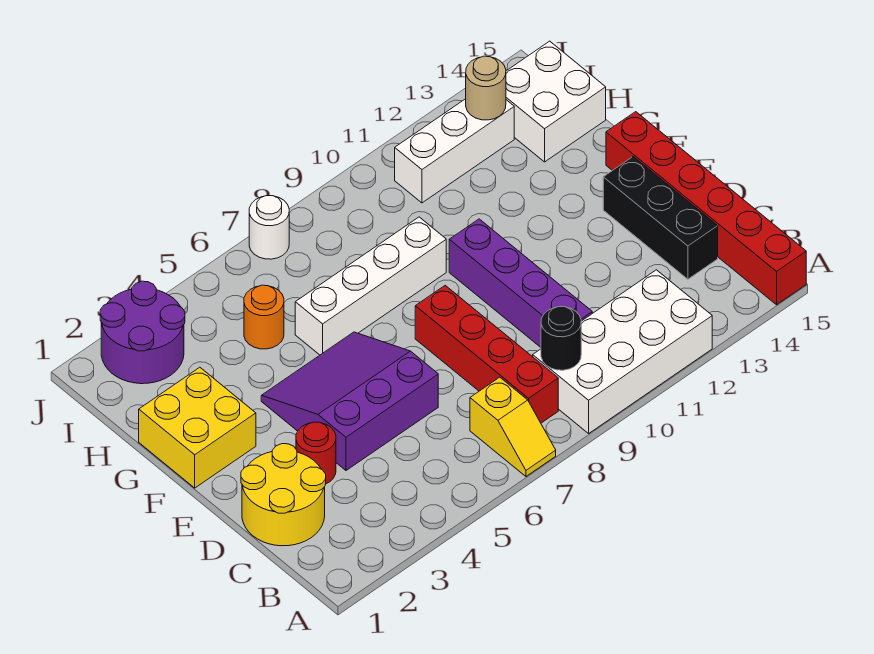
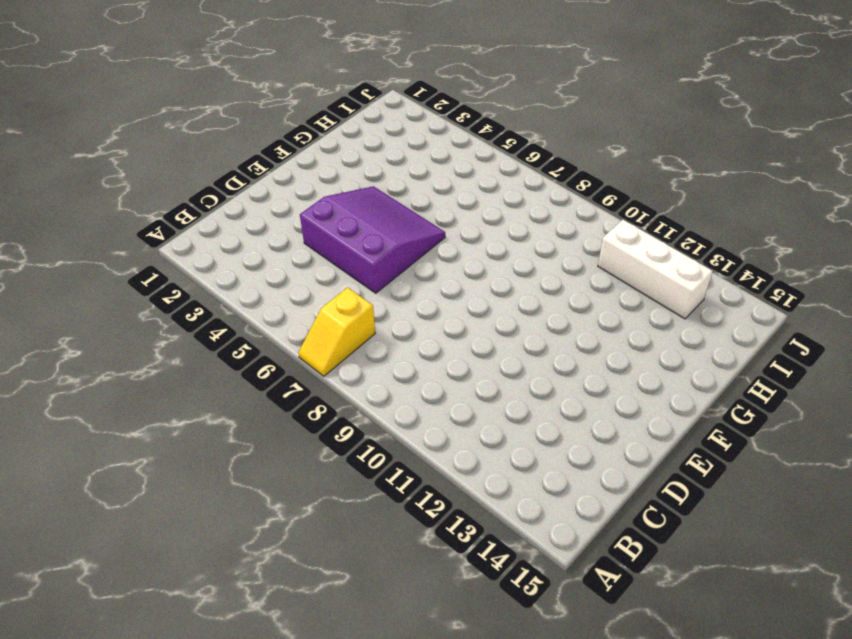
none -> white 2x4 brick [533,270,712,433]
none -> red 1x6 brick [606,112,806,305]
none -> red 1x4 brick [415,286,558,423]

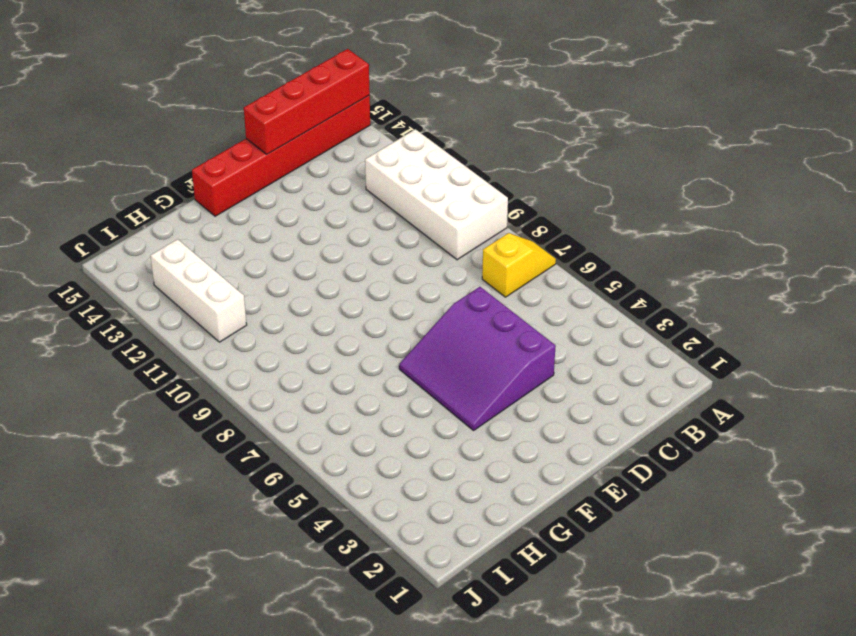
red 1x4 brick [244,49,370,154] -> red 1x4 brick moved to [415,286,558,423]
none -> yellow 2x2 round brick [241,444,326,546]
none -> purple 1x4 brick [449,219,592,347]
none -> black 1x3 brick [603,157,718,279]

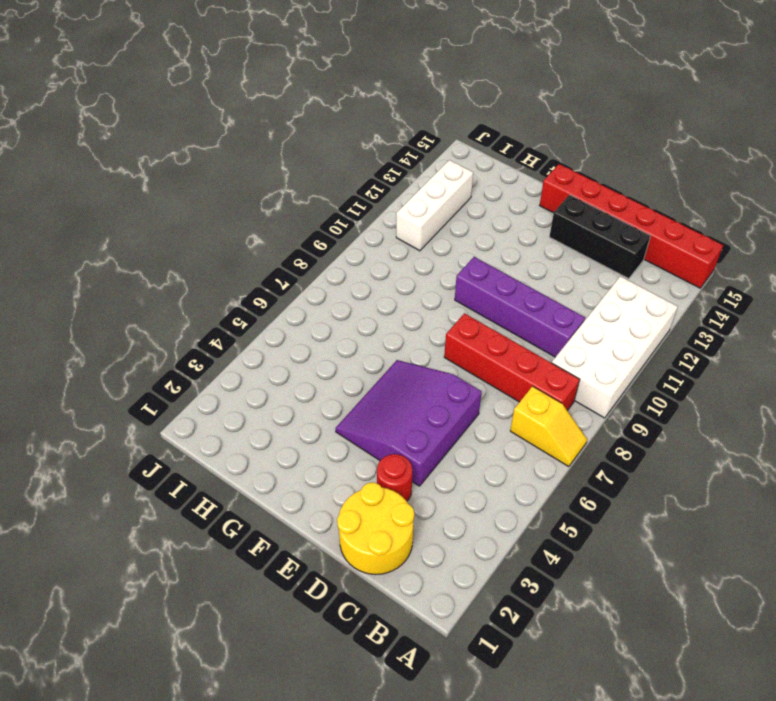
none -> yellow 2x2 brick [139,367,256,488]
none -> white 1x4 brick [295,217,446,355]
none -> orange 1x1 round brick [244,285,284,349]

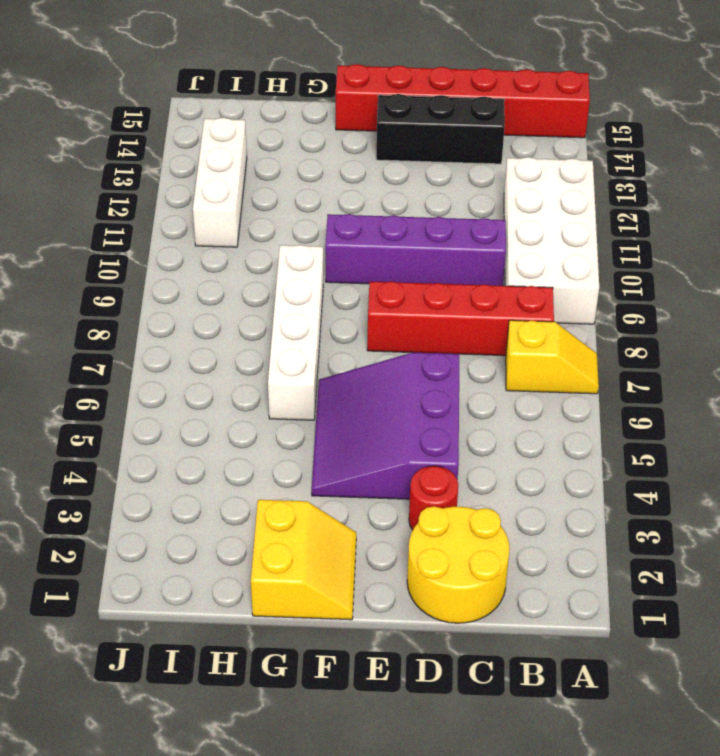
yellow 2x2 slope [251,500,356,620] -> yellow 2x2 brick [139,367,256,488]
none -> orange 1x1 round brick [244,285,284,349]
none -> white 2x2 brick [506,41,606,162]
none -> purple 2x2 round brick [100,281,185,384]

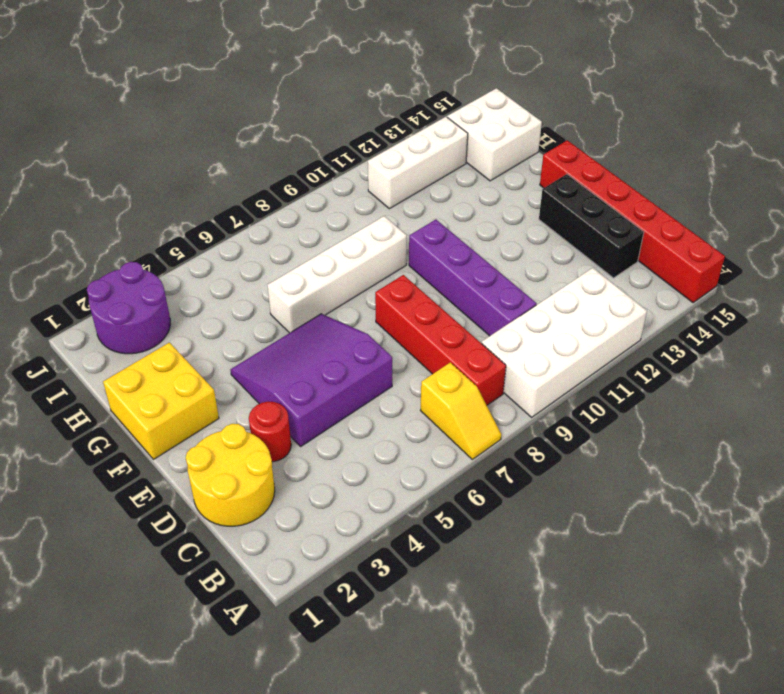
none -> orange 1x1 round brick [244,285,284,349]
none -> white 1x1 round brick [249,196,289,259]
none -> black 1x1 round brick [541,307,581,370]

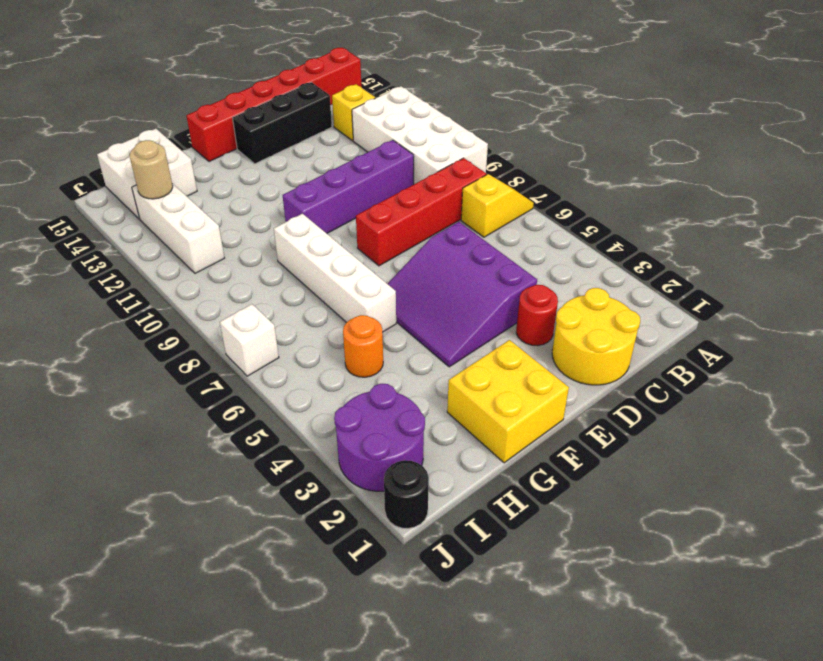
yellow 1x1 brick [332,84,375,141] -> none
black 1x1 round brick [384,460,429,529] -> black 1x1 round brick moved to [541,307,581,370]
white 1x1 brick [220,304,279,376] -> white 1x1 round brick [249,196,289,259]

